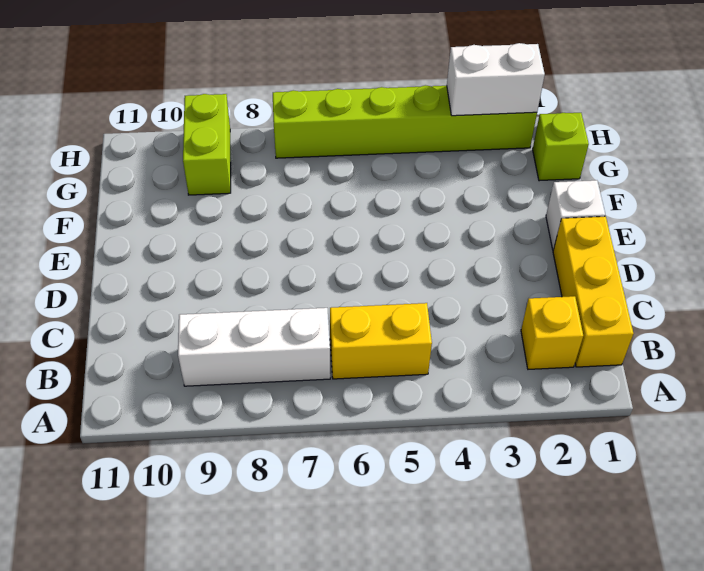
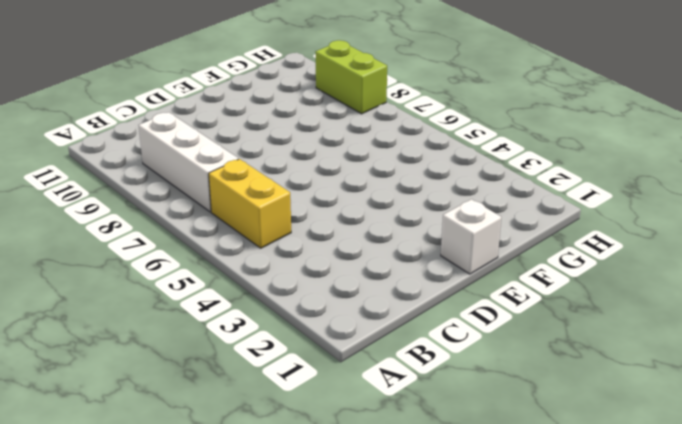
lime 1x2 brick [315,40,387,114] -> lime 1x2 brick turned to [183,94,231,195]
none -> yellow 1x3 brick [553,216,634,367]
none -> yellow 1x1 brick [521,296,583,369]

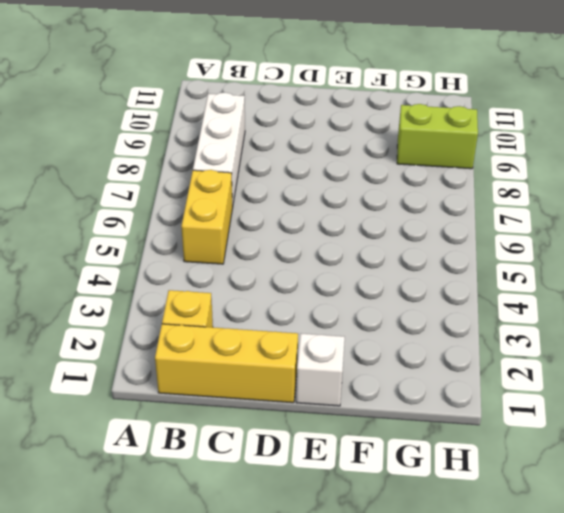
none -> lime 1x1 brick [533,113,589,181]
none -> lime 1x6 brick [273,85,537,158]

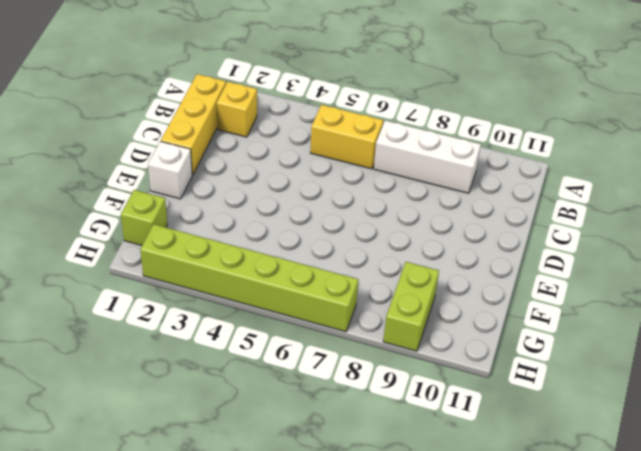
none -> white 1x2 brick [447,43,545,116]

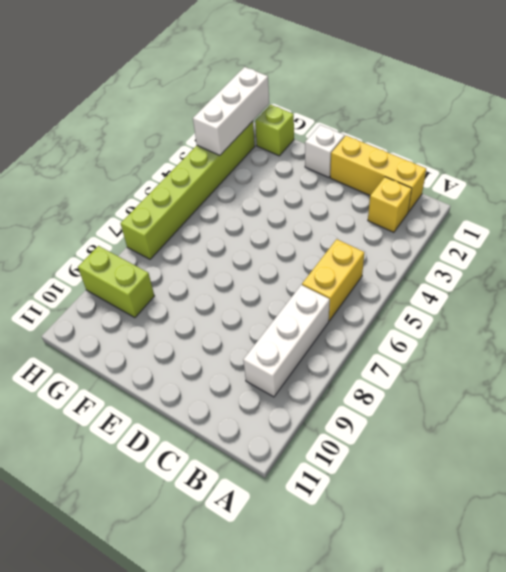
white 1x3 brick [193,67,269,155] -> white 1x2 brick [447,43,545,116]

